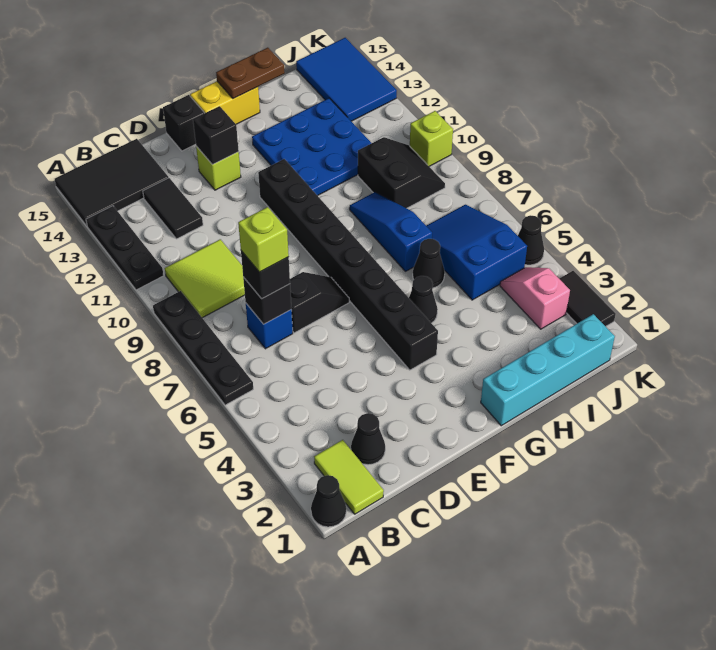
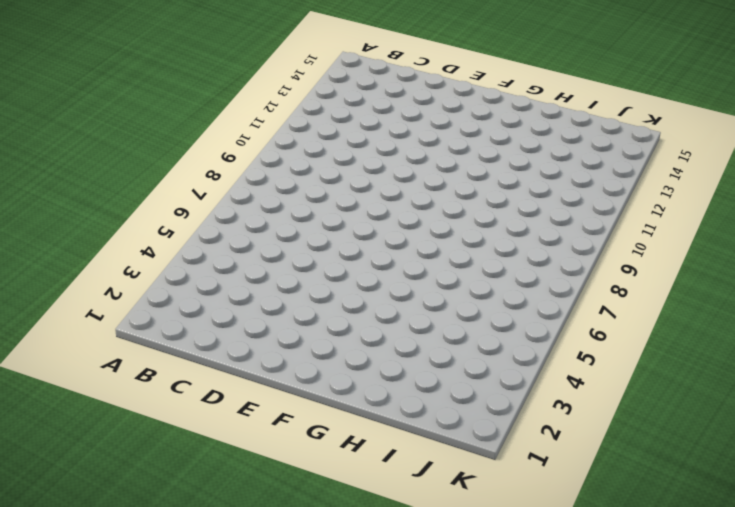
none -> black 1x1 cone [311,475,346,527]
none -> black 1x4 plate [153,291,253,405]
none -> black 1x3 plate [86,206,164,290]
none -> black 2x3 tile [55,139,169,226]

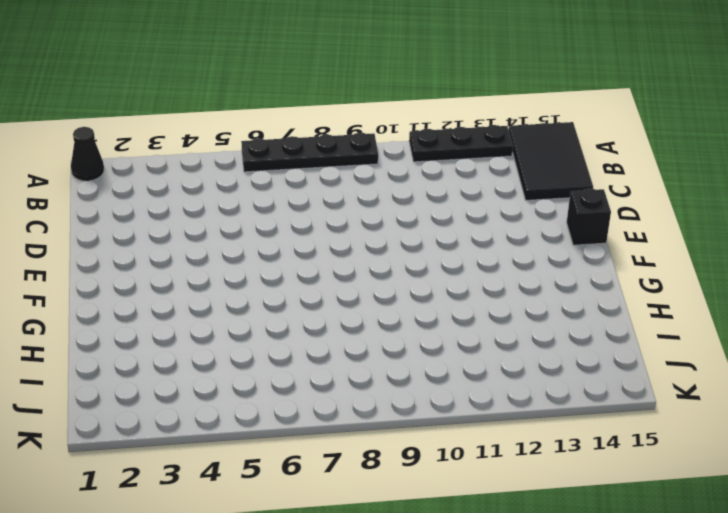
none -> lime 1x2 tile [314,440,384,514]
none -> lime 2x2 tile [165,239,245,318]
none -> black 1x1 cone [351,413,385,465]
none -> blue 1x1 brick [246,304,293,349]

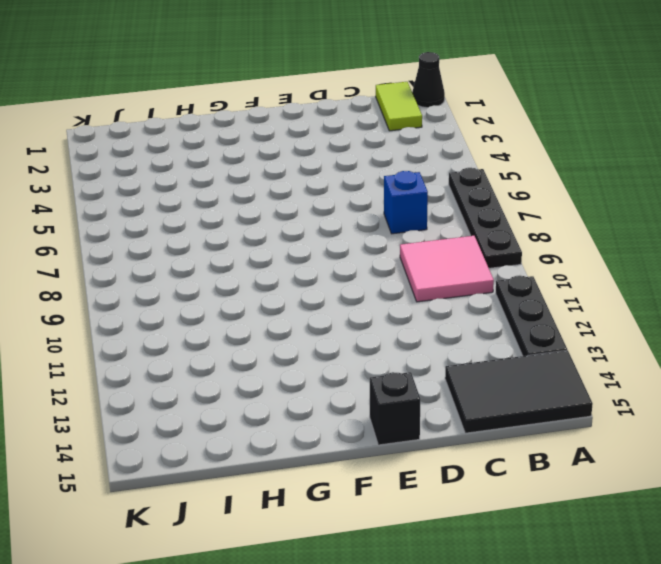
pink 2x2 tile [400,236,494,302] -> lime 2x2 tile [165,239,245,318]
none -> black 1x1 cone [351,413,385,465]
none -> black 1x2 tile [143,178,203,239]
none -> black 1x2 slope [290,272,349,333]
none -> lime 1x1 brick [196,146,241,190]

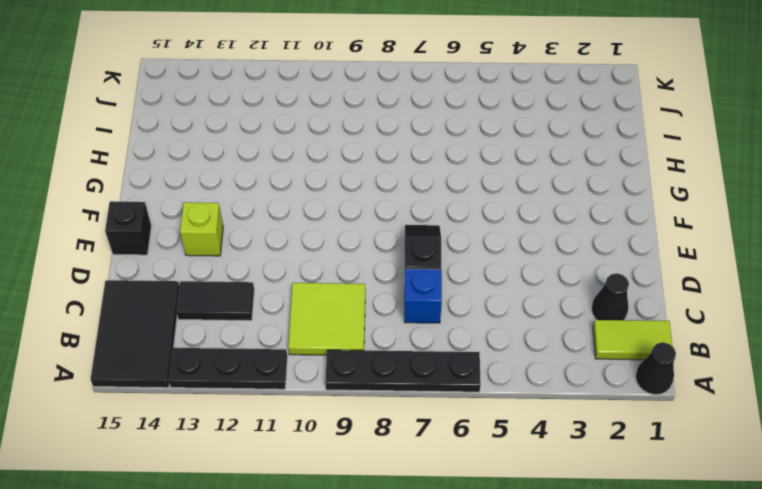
none -> black 1x8 brick [258,159,438,370]
none -> yellow 1x2 brick [190,81,260,124]
none -> cyan 1x4 brick [481,314,615,426]
none -> black 1x1 cone [409,276,438,323]

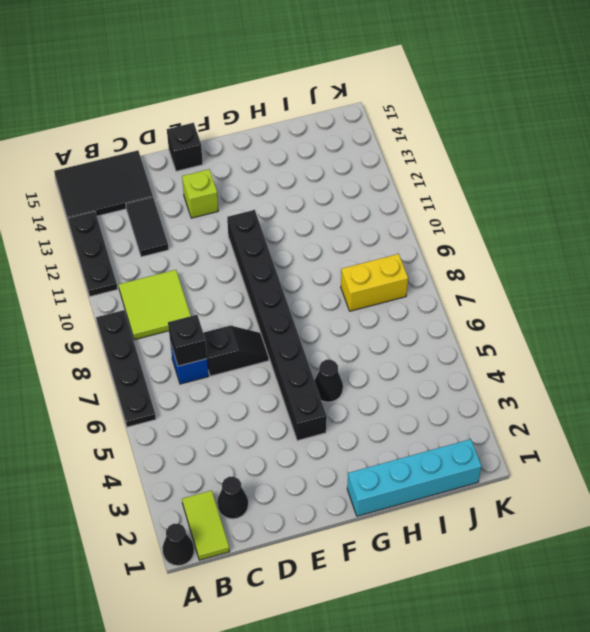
yellow 1x2 brick [341,254,408,311] -> yellow 1x2 brick moved to [190,81,260,124]
none -> blue 3x3 plate [252,98,371,196]
none -> black 1x1 cone [413,239,445,288]
none -> blue 1x3 slope [350,192,432,271]
none -> blue 2x3 slope [427,205,527,300]

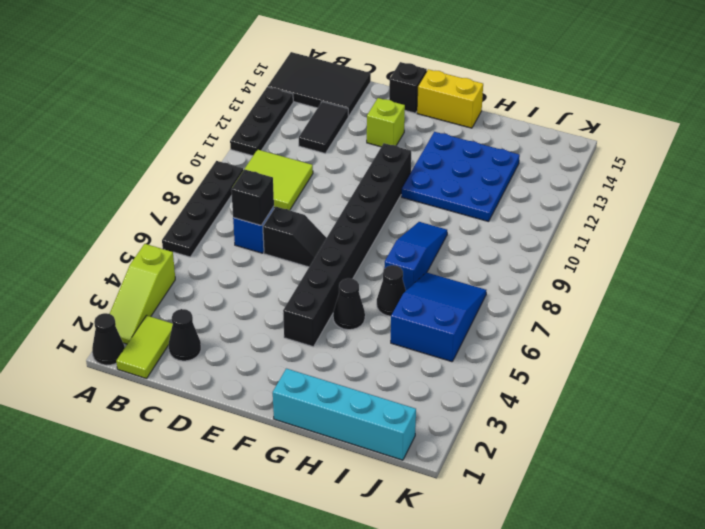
lime 1x3 slope [110,244,175,344] -> none
none -> black 2x2 slope [358,137,445,208]
none -> pink 1x2 slope [500,267,570,329]
none -> blue 2x3 tile [296,38,397,121]
none -> black 1x2 tile [559,271,616,326]

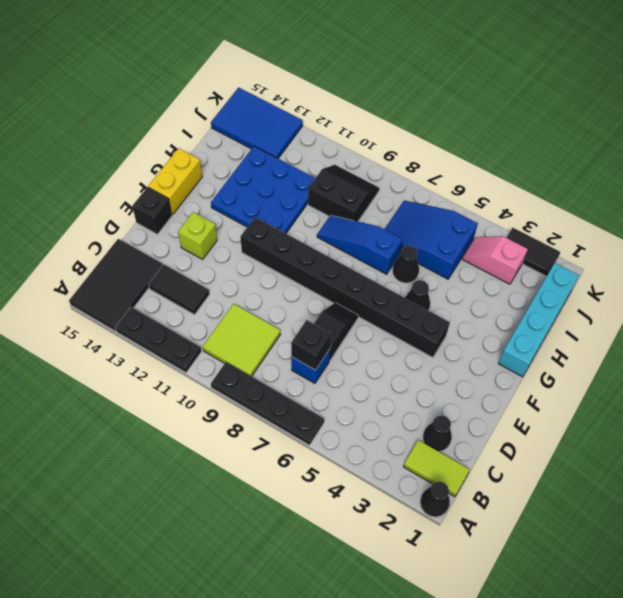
none -> black 1x1 cone [518,215,544,265]
none -> lime 1x1 brick [410,111,453,166]
none -> black 1x1 brick [193,106,239,165]
none -> brown 1x2 plate [216,48,285,99]

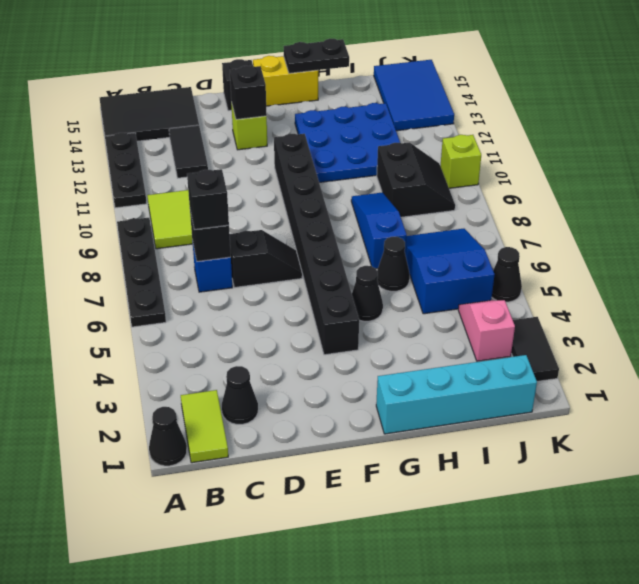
black 1x2 plate [284,39,349,73] -> brown 1x2 plate [216,48,285,99]
none -> lime 1x1 brick [238,207,289,272]

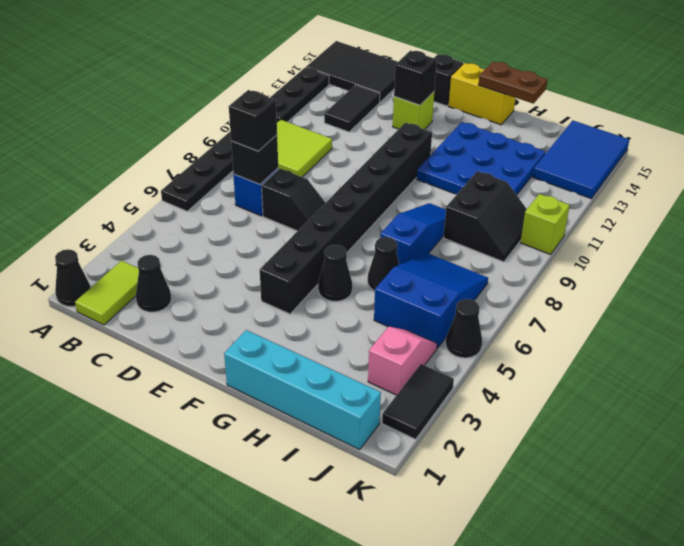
none -> lime 1x1 brick [238,207,289,272]

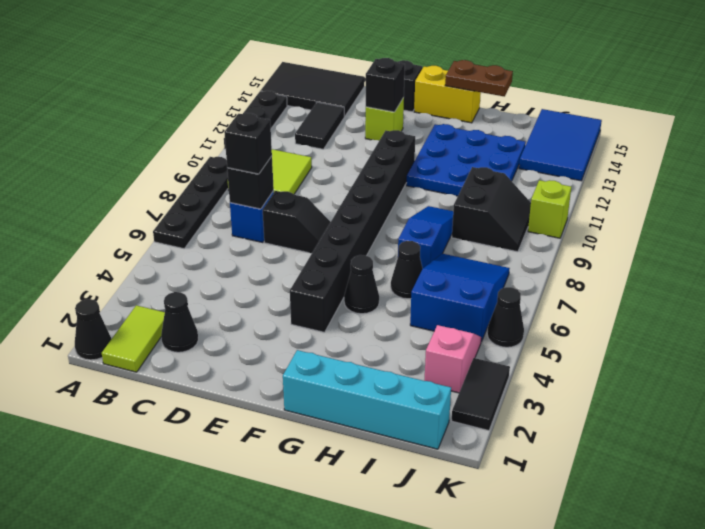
none -> lime 1x1 brick [238,207,289,272]

